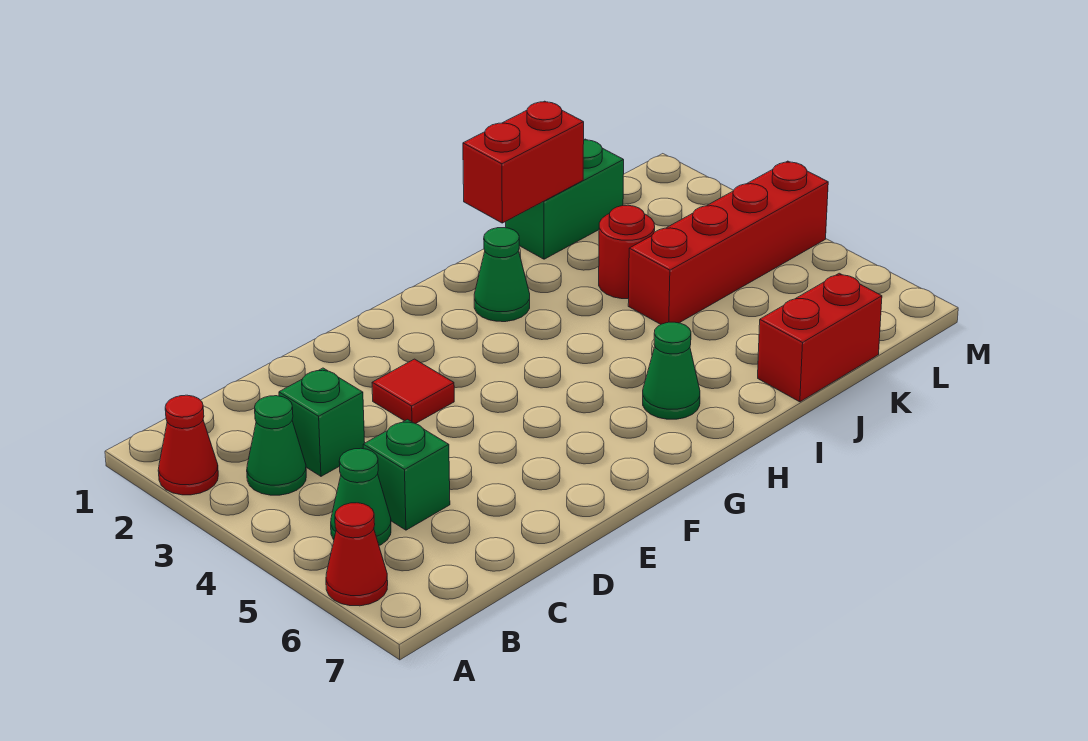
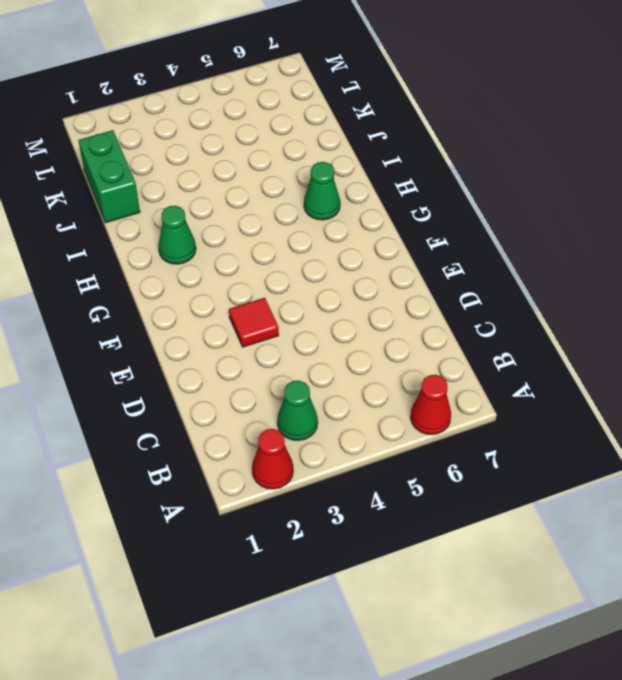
none -> green 1x1 cone [331,448,391,545]
none -> green 1x1 brick [279,368,365,476]
none -> green 1x1 brick [363,419,450,530]

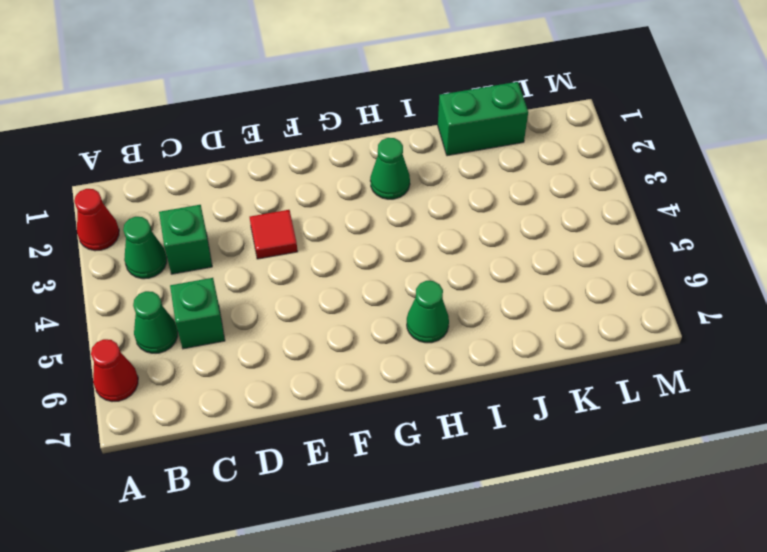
none -> red 1x1 round brick [599,205,655,299]
none -> red 1x4 brick [628,161,828,324]
none -> red 1x2 brick [758,273,882,402]

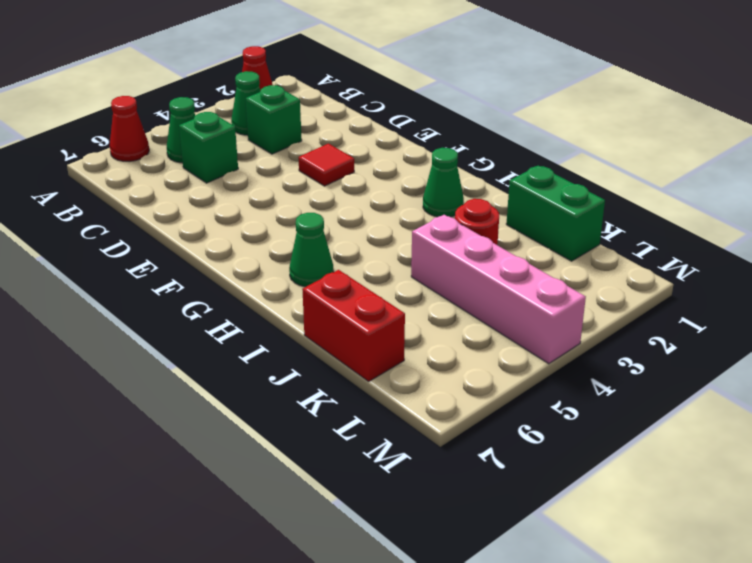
pink 1x4 brick [411,215,586,364] -> red 1x4 brick [628,161,828,324]
none -> red 1x2 brick [463,101,584,223]

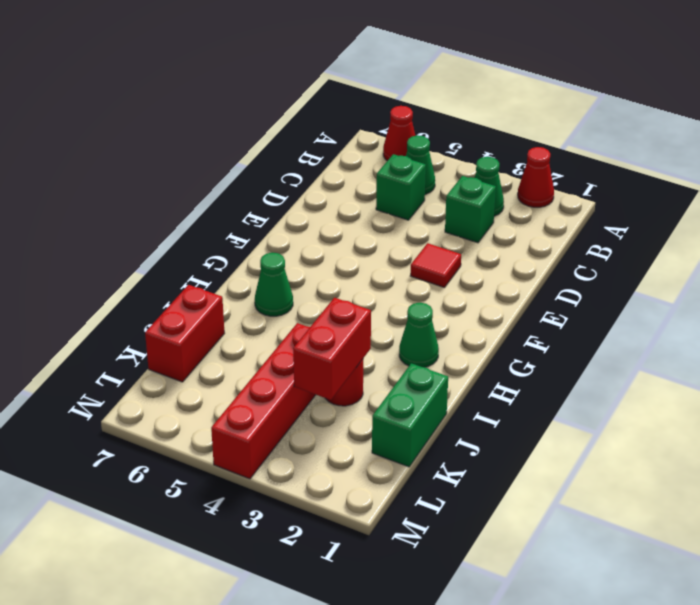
red 1x2 brick [293,298,371,400] -> red 1x2 brick moved to [463,101,584,223]

